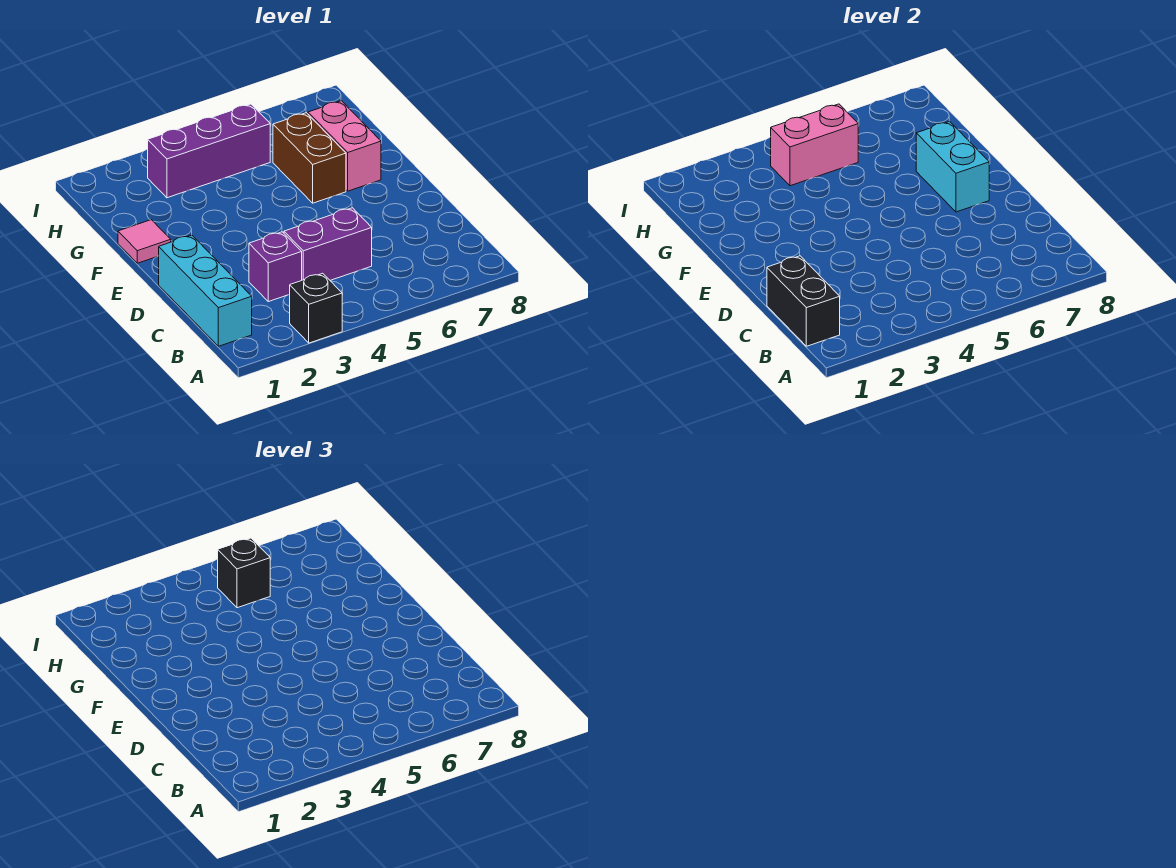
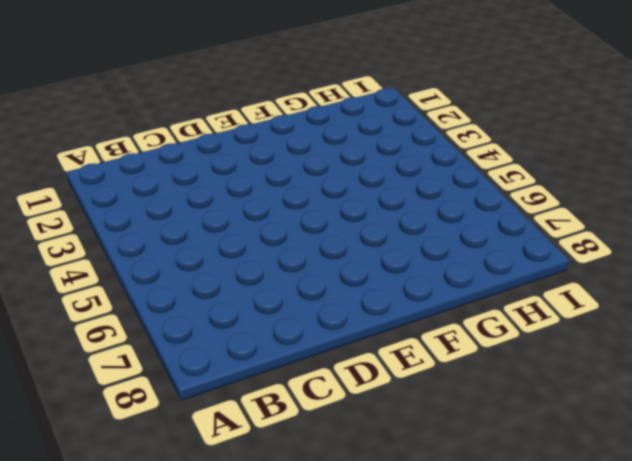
none -> black 1x1 brick [290,273,342,343]
none -> cyan 1x3 brick [159,235,252,346]
none -> purple 1x1 brick [249,232,302,302]

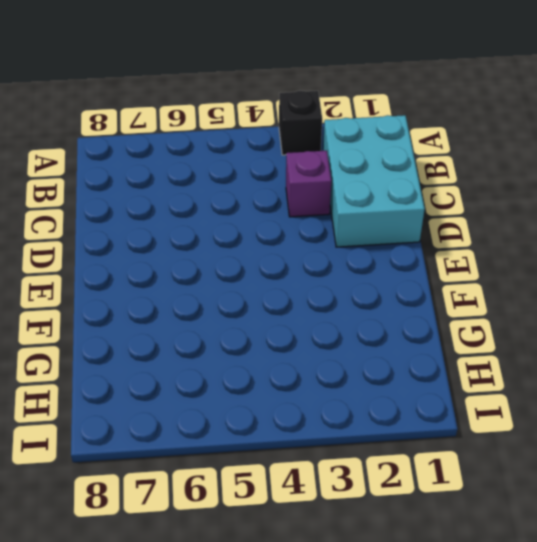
cyan 2x3 brick [323,115,425,247] -> cyan 1x3 brick [159,235,252,346]
none -> purple 1x2 brick [284,208,372,280]
none -> pink 1x1 tile [118,220,171,263]
none -> brown 1x2 brick [273,113,346,203]

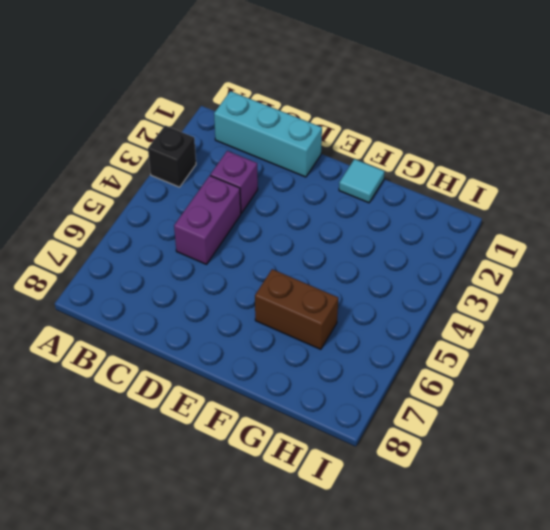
cyan 1x1 tile [339,159,385,203] -> pink 1x1 tile [118,220,171,263]
none -> pink 1x2 brick [308,101,381,191]
none -> purple 1x3 brick [148,104,270,198]
none -> black 1x2 brick [767,256,840,346]

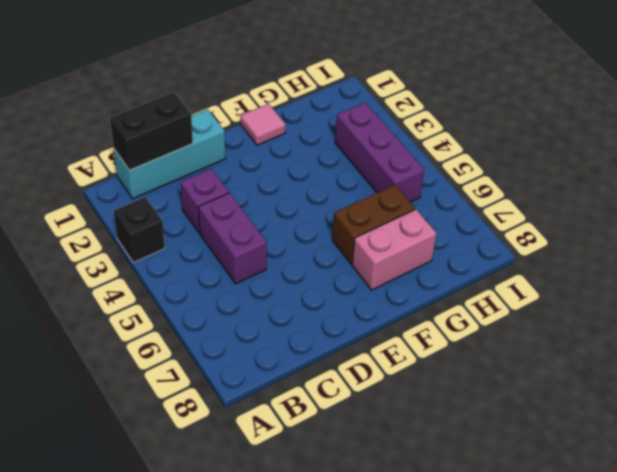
none -> cyan 1x2 brick [916,121,989,212]
none -> pink 1x2 brick [771,104,858,186]
none -> black 1x1 brick [218,538,270,608]

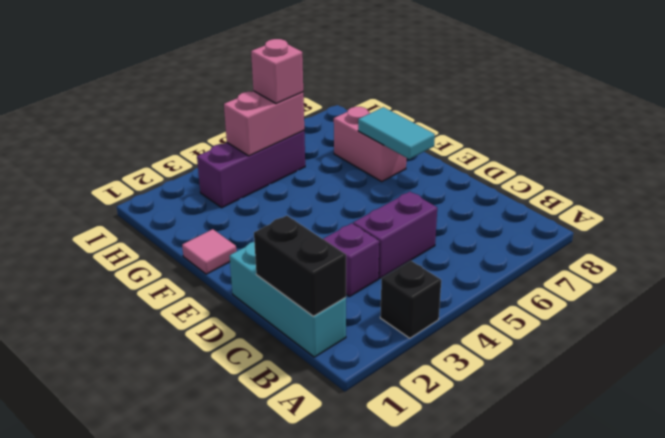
cyan 1x2 tile [358,107,435,159] -> cyan 1x2 brick [916,121,989,212]
pink 1x1 brick [251,39,303,104] -> black 1x1 brick [218,538,270,608]
none -> brown 1x2 brick [273,113,346,203]

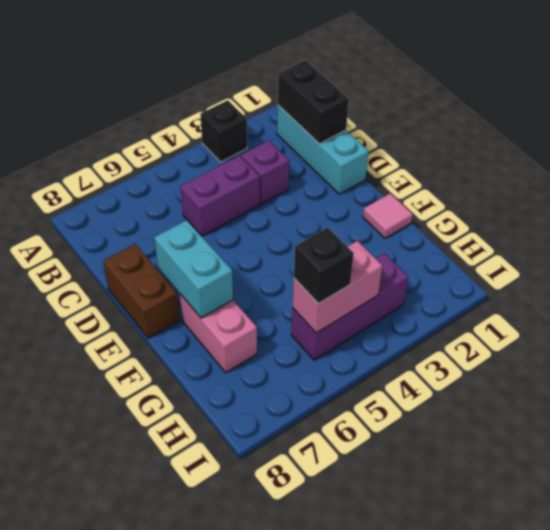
brown 1x2 brick [103,244,180,338] -> brown 1x2 brick moved to [273,113,346,203]

